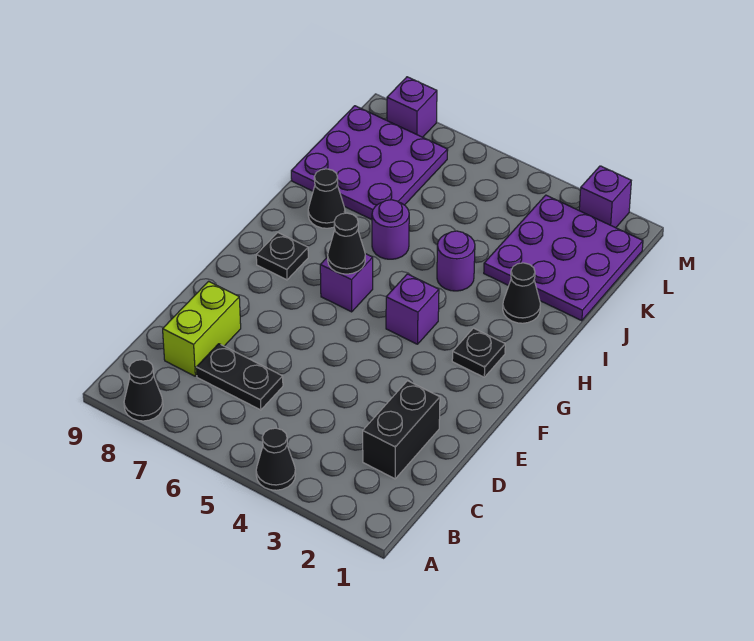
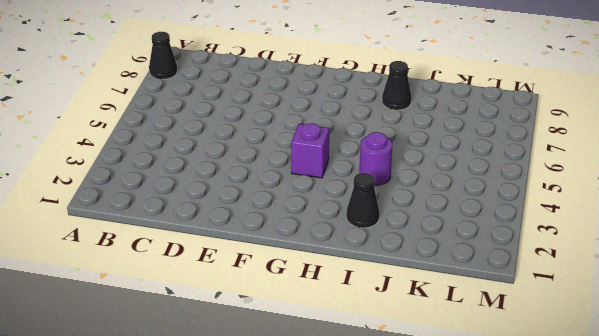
none -> black 1x1 cone [256,428,296,490]
none -> black 1x2 brick [363,381,440,479]
none -> black 1x2 plate [196,344,283,410]

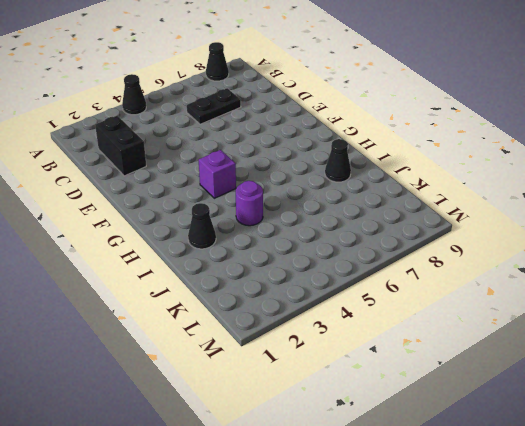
none -> lime 1x2 brick [163,281,241,376]
none -> black 1x1 plate [452,328,505,377]
none -> purple 1x1 brick [320,254,373,312]

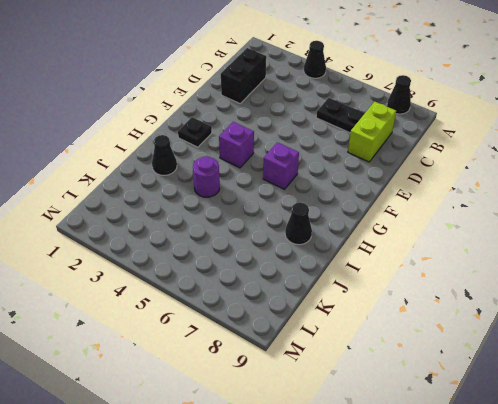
none -> black 1x1 plate [256,233,308,280]
none -> purple 1x1 round brick [372,200,409,259]
none -> purple 3x3 plate [484,195,643,321]

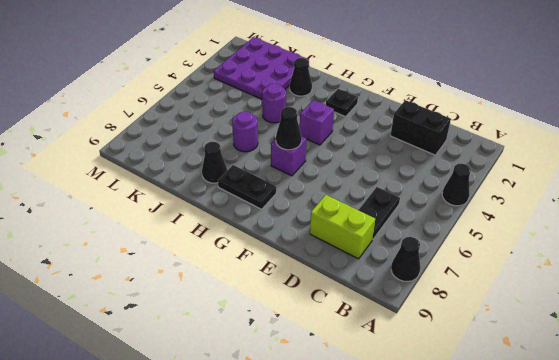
black 1x2 plate [218,165,276,209] -> black 1x1 plate [256,233,308,280]
none -> purple 3x3 plate [291,106,448,220]
none -> purple 1x1 brick [579,166,631,228]
none -> purple 1x1 brick [387,77,437,137]

